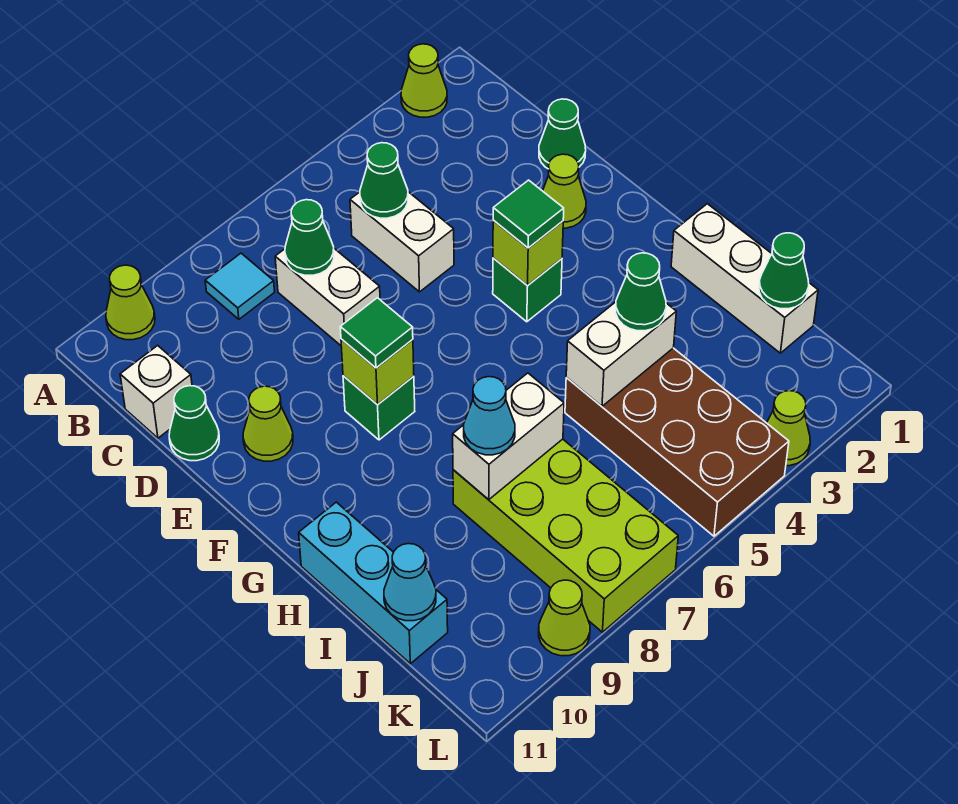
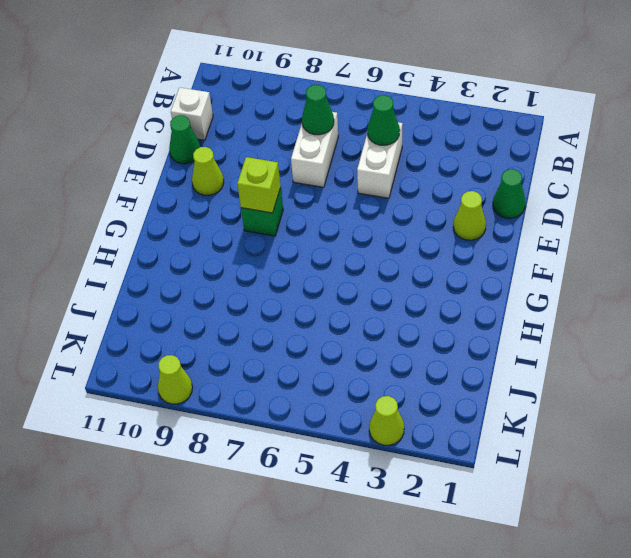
none -> lime 1x1 cone [401,44,447,117]
none -> lime 1x1 cone [106,265,155,340]
none -> cyan 1x1 tile [205,253,275,319]
none -> green 1x1 brick [493,258,562,322]

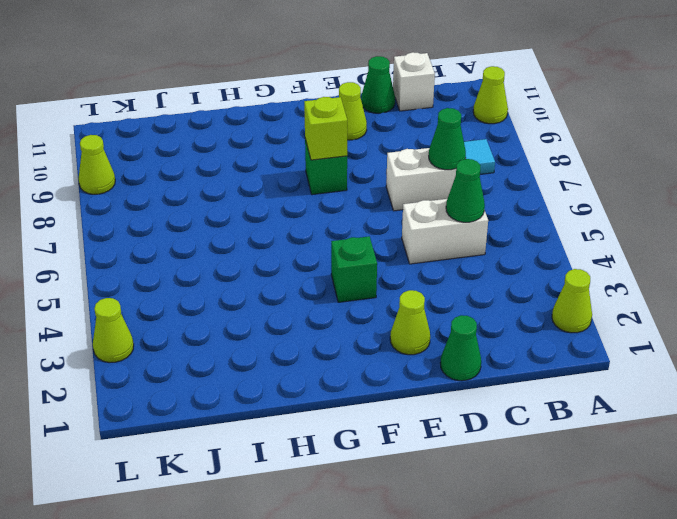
none -> white 1x3 brick [671,204,818,353]
none -> cyan 1x3 brick [299,502,448,664]
none -> brown 2x4 brick [565,348,789,536]
none -> lime 2x4 brick [453,439,678,632]

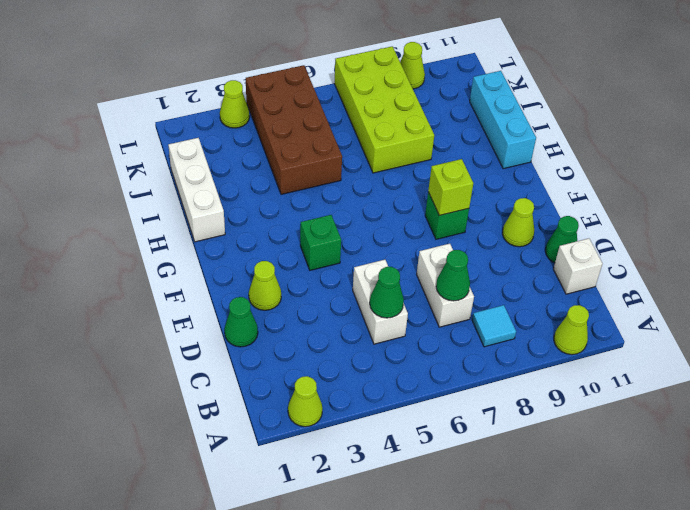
none -> lime 1x1 brick [493,220,563,286]
none -> white 1x2 brick [566,302,676,406]
none -> white 1x2 brick [453,373,564,500]
none -> green 1x1 cone [759,233,809,309]

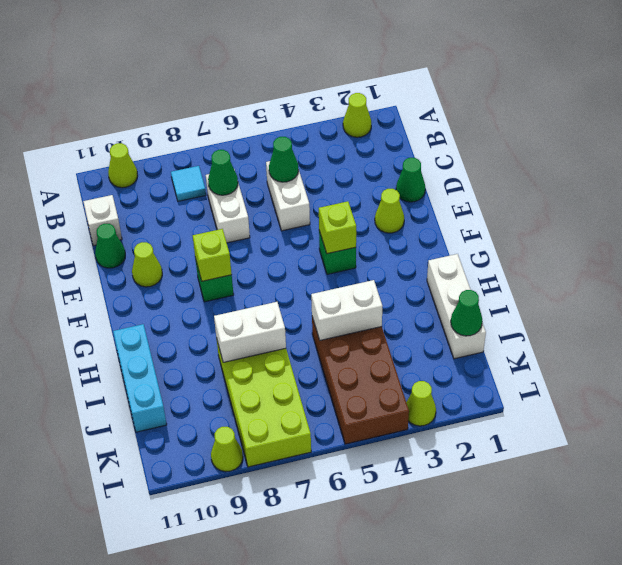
none -> cyan 1x1 cone [384,544,436,621]
none -> green 1x1 tile [493,180,564,248]
none -> green 1x1 tile [340,298,413,368]
none -> green 1x1 cone [616,253,666,331]

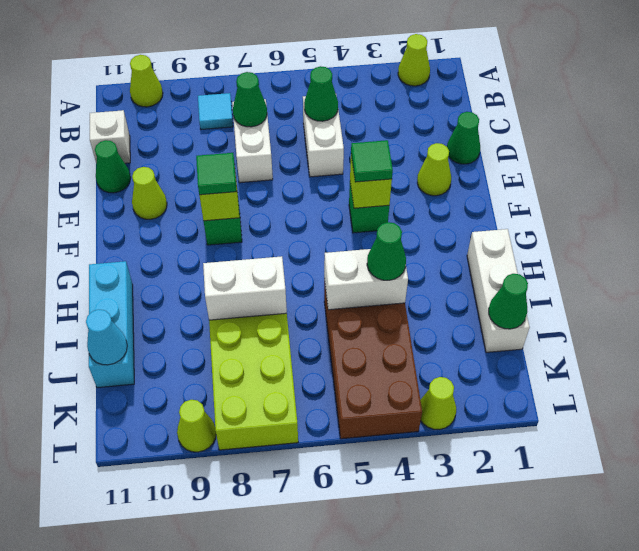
none -> cyan 1x1 cone [464,377,515,455]

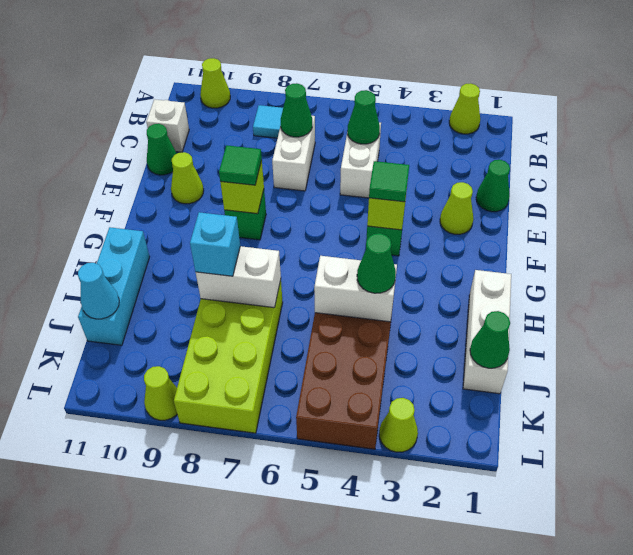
cyan 1x1 brick [190,212,240,276] -> cyan 1x1 cone [464,377,515,455]

